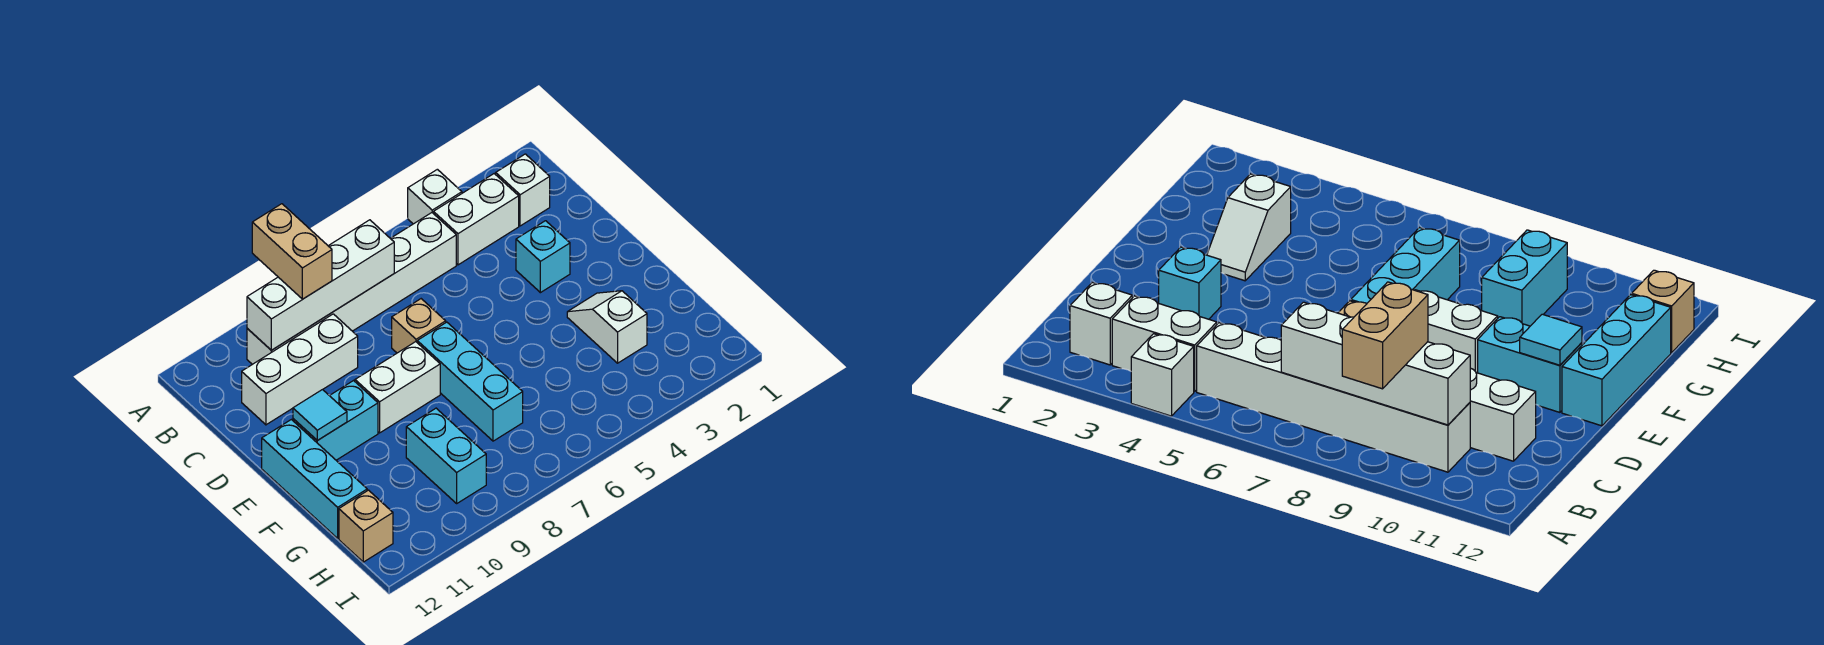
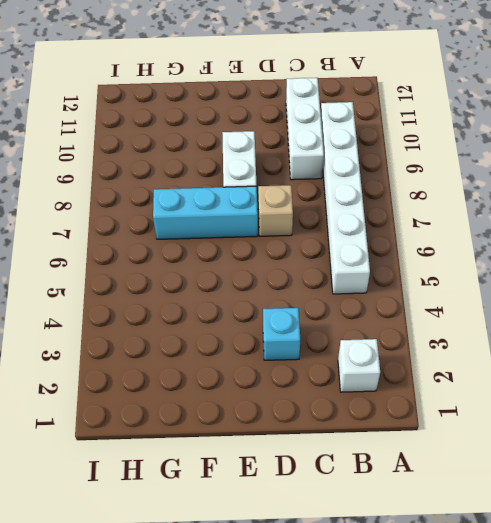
none -> white 1x1 brick [408,169,462,224]
none -> white 1x2 brick [434,174,519,265]
none -> cyan 1x2 brick [293,381,378,460]

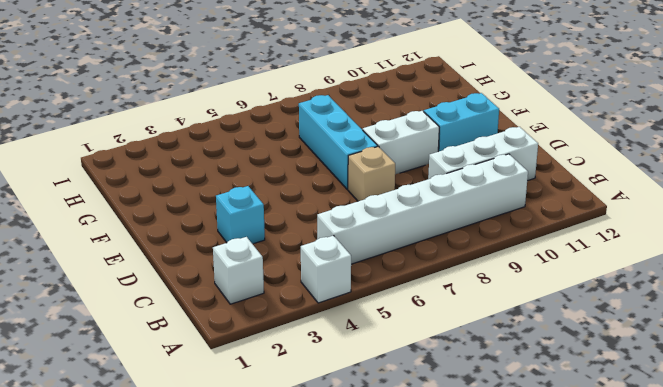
none -> white 1x2 brick [434,174,519,265]
none -> cyan 1x3 brick [262,420,367,538]
none -> white 1x2 slope [567,291,647,363]

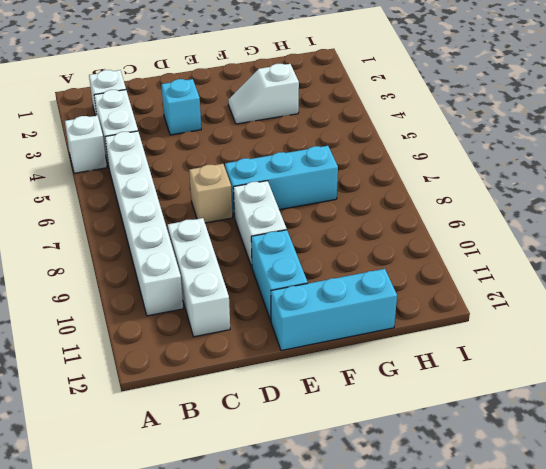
none -> cyan 1x2 brick [406,408,486,503]
none -> tan 1x1 brick [339,490,393,562]
none -> white 1x4 brick [247,220,394,350]

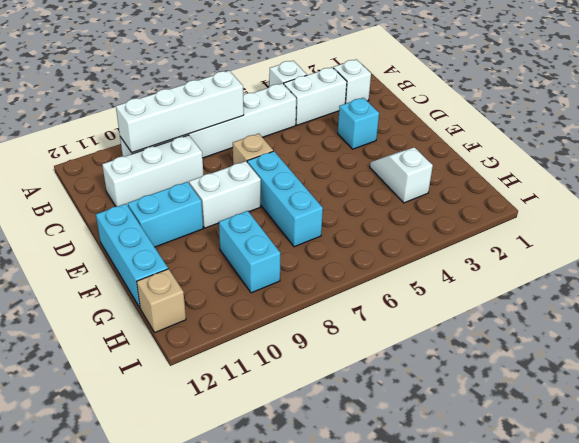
none -> cyan 1x1 tile [293,389,347,440]
none -> tan 1x2 brick [252,204,332,299]

